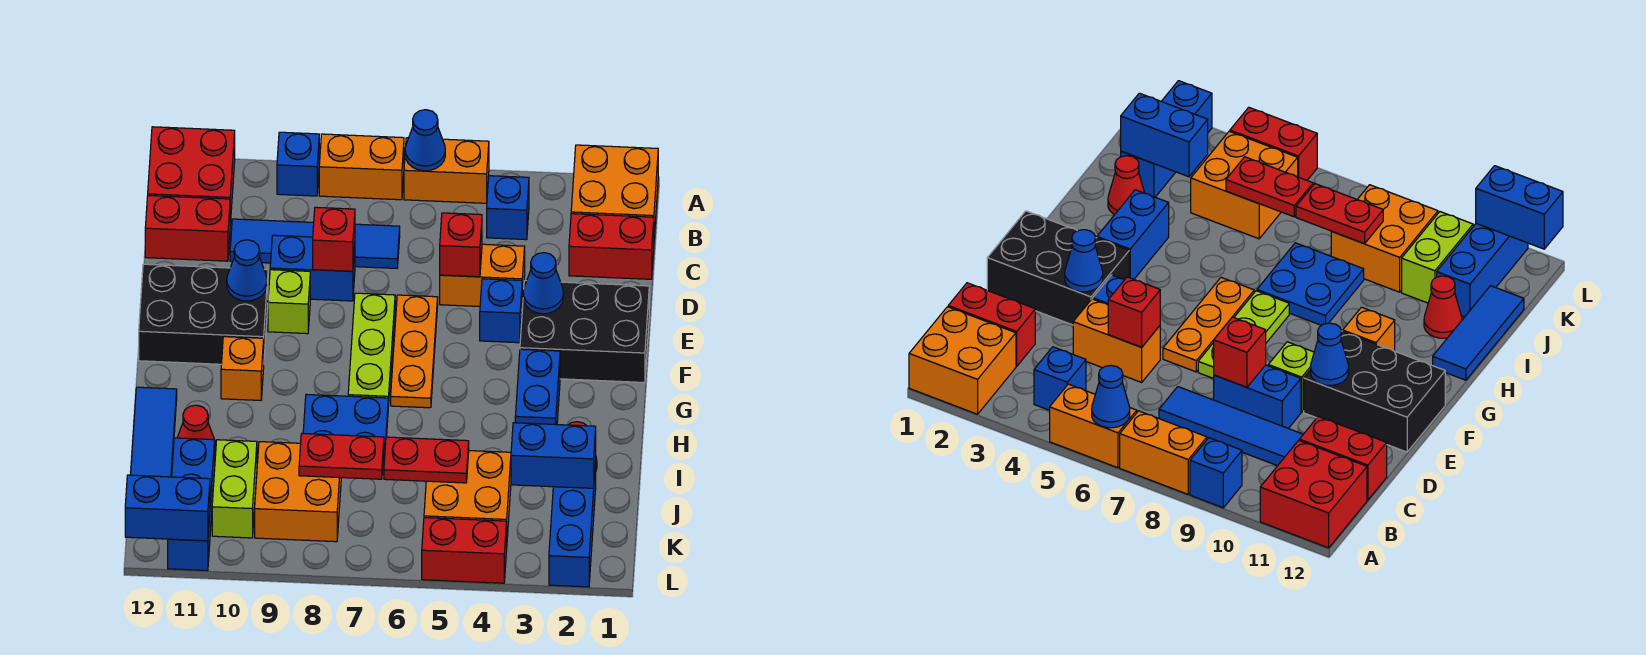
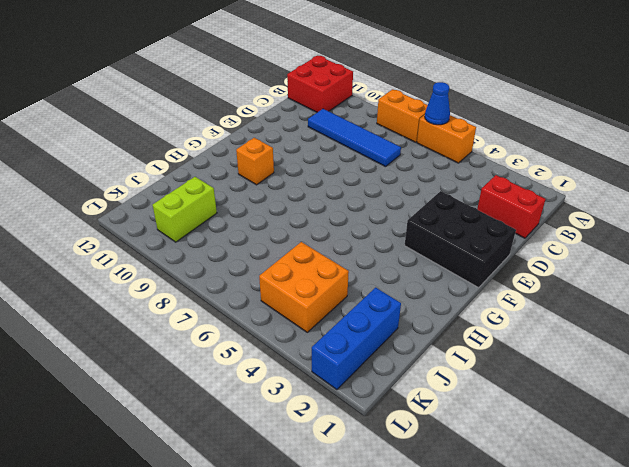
none -> orange 2x2 brick [571,145,658,237]
none -> blue 1x1 brick [277,132,319,196]
none -> blue 1x1 brick [487,176,529,240]
none -> red 1x2 brick [145,196,230,261]

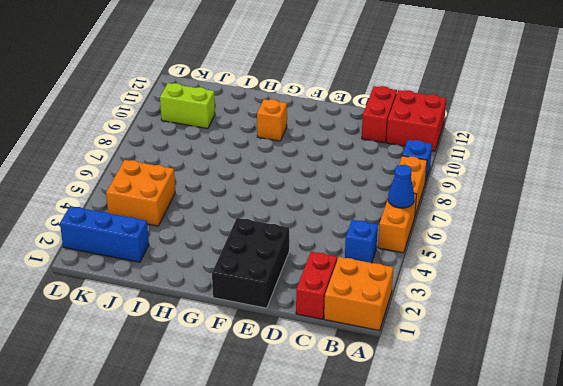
none -> blue 1x4 tile [230,219,400,268]
none -> orange 1x2 brick [440,244,525,306]
none -> blue 1x2 brick [270,235,355,301]
none -> blue 1x1 brick [480,279,522,343]

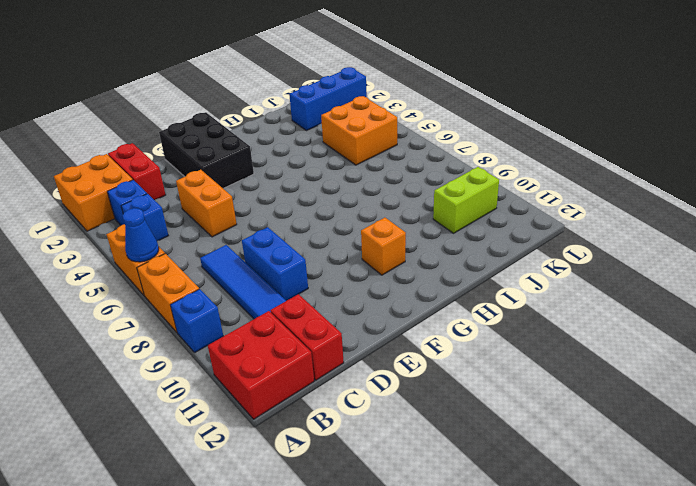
blue 1x1 brick [107,180,147,225] -> blue 1x1 brick moved to [480,279,522,343]
none -> orange 1x3 plate [391,295,438,408]
none -> lime 1x3 plate [348,293,395,406]
none -> lime 1x1 brick [268,270,310,334]
none -> black 2x3 brick [139,264,268,364]

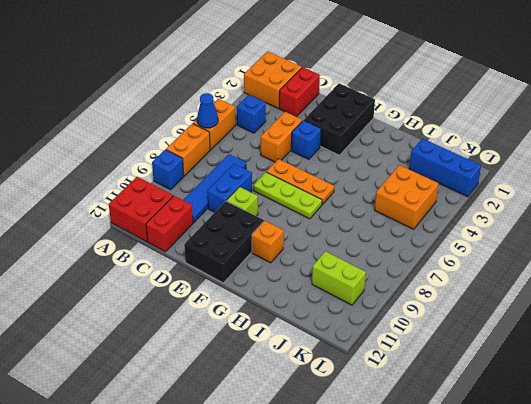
none -> blue 1x2 brick [515,349,560,425]
none -> blue 2x2 plate [303,394,388,475]
none -> blue 1x3 tile [131,387,177,477]
none -> red 1x1 cone [1108,156,1145,215]

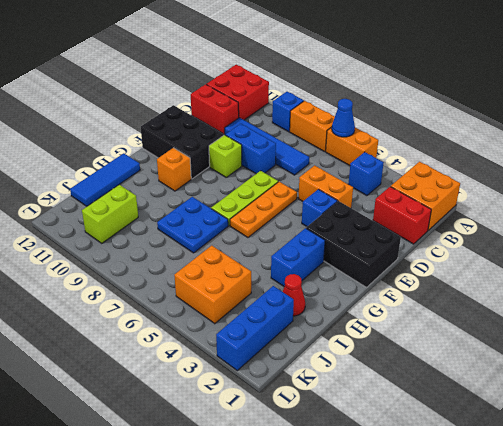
none -> red 1x1 cone [177,405,216,452]
none -> orange 2x2 brick [255,442,341,542]
none -> blue 1x3 brick [168,438,215,571]
none -> red 1x2 brick [422,518,507,583]

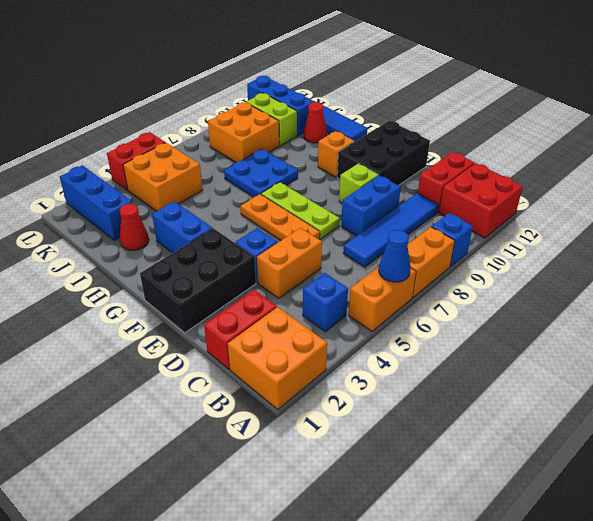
none -> red 1x1 brick [440,213,482,277]
none -> red 1x1 brick [313,207,355,271]
none -> blue 1x1 cone [523,253,564,314]
none -> blue 1x1 cone [227,240,267,301]

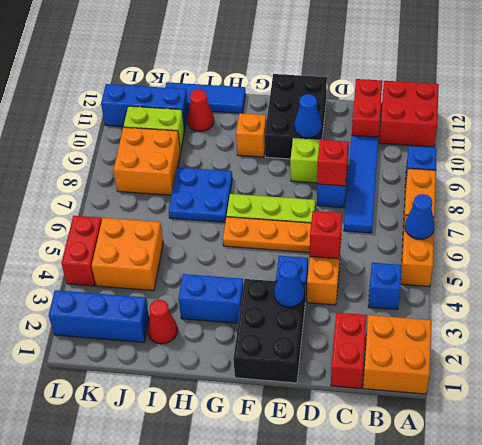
none -> blue 1x2 brick [511,423,596,488]
none -> red 1x2 plate [384,437,469,483]
none -> red 1x2 plate [299,434,384,479]
none -> blue 1x2 brick [125,475,210,541]

